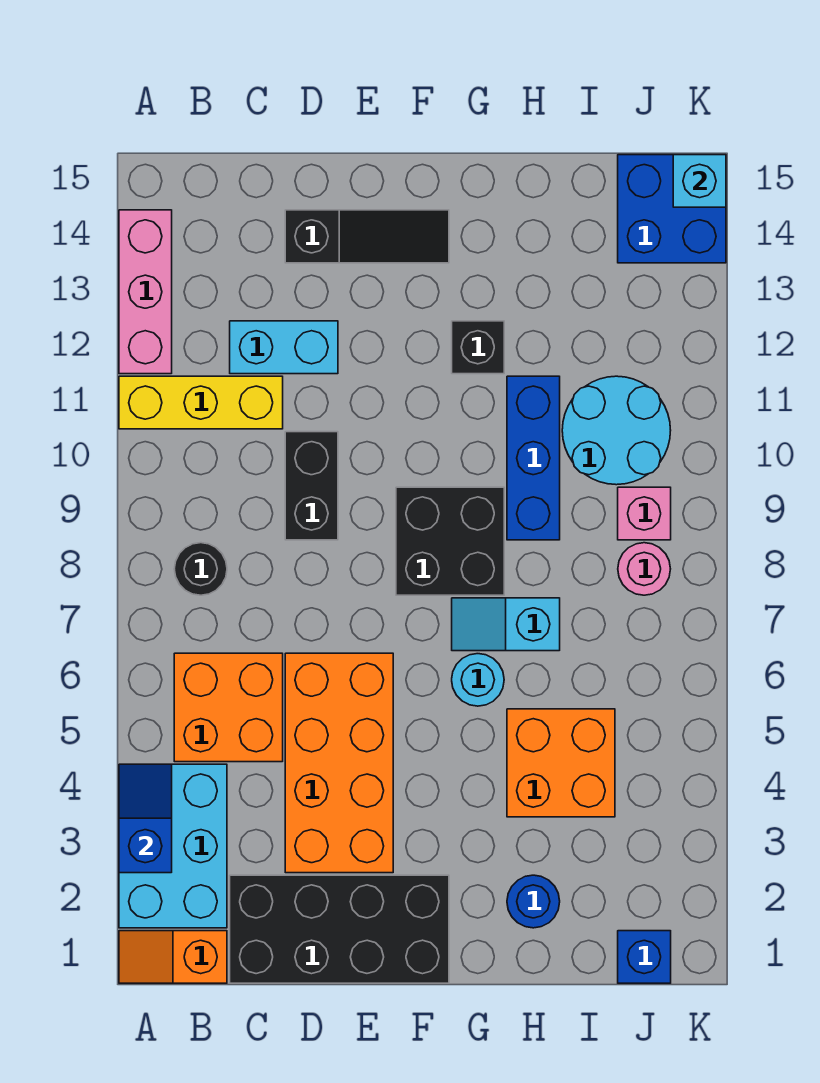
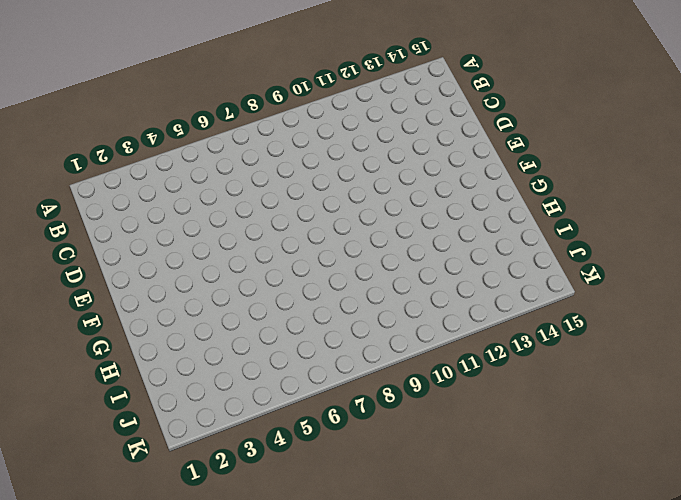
none -> orange 1x2 slope [119,931,227,983]
none -> cyan 2x3 brick [119,764,227,928]
none -> yellow 1x3 brick [119,376,283,429]

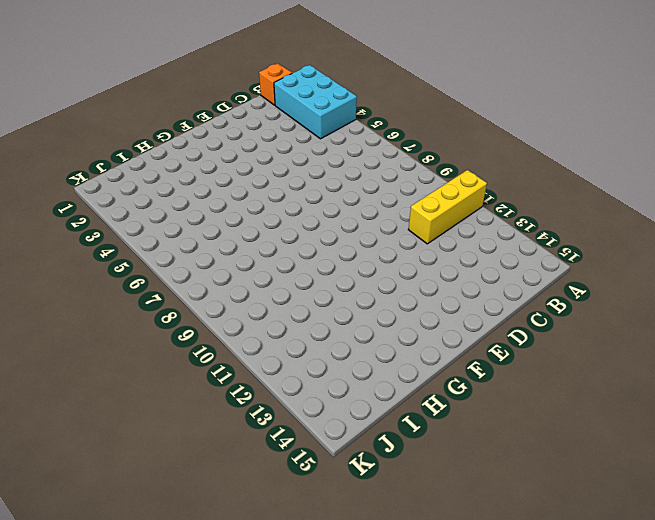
none -> pink 1x3 brick [119,210,172,374]
none -> orange 2x2 brick [174,653,283,762]
none -> black 1x1 round brick [174,543,227,595]

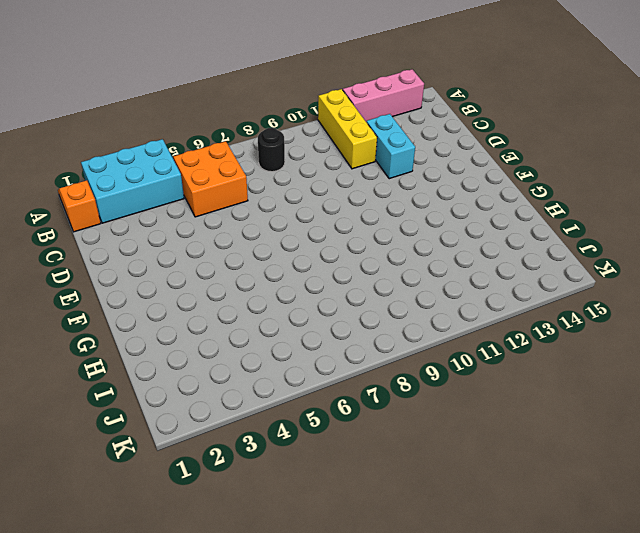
none -> black 2x4 brick [230,875,449,983]
none -> orange 2x4 brick [285,653,393,873]
none -> black 1x2 brick [285,432,338,540]

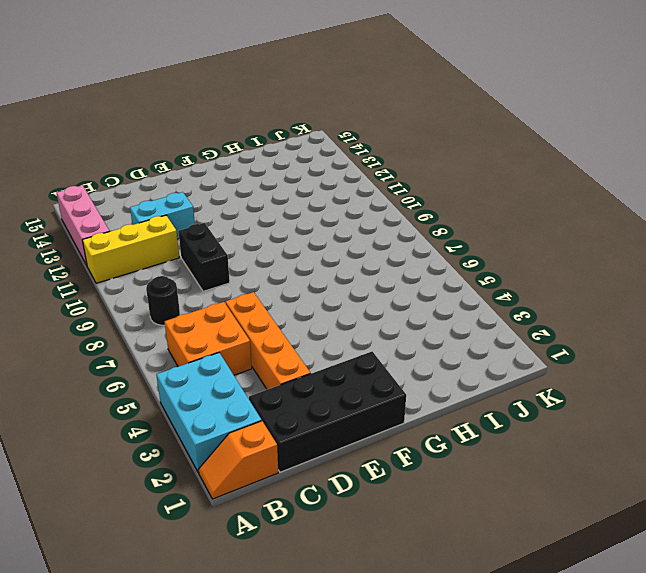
orange 1x4 brick [226,292,311,389] -> orange 2x4 brick [285,653,393,873]
none -> black 1x3 slope [285,210,449,263]
none -> black 2x2 brick [396,487,504,595]
none -> cyan 1x1 round brick [452,654,504,706]

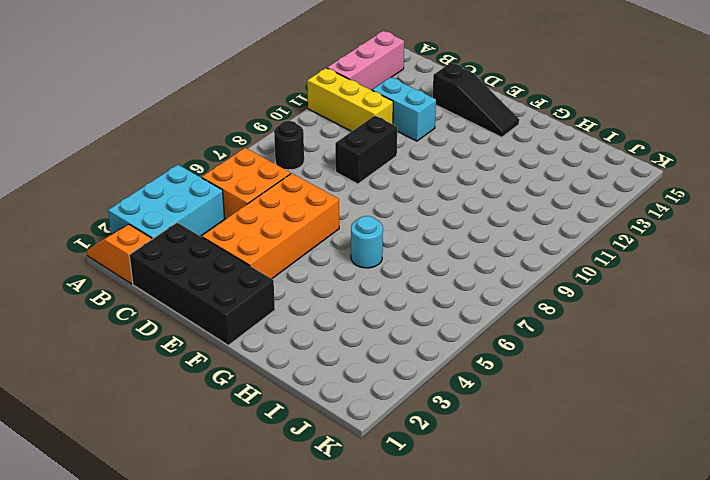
none -> black 2x2 brick [396,487,504,595]
none -> cyan 1x2 slope [452,598,560,651]
none -> black 1x1 brick [452,321,504,374]

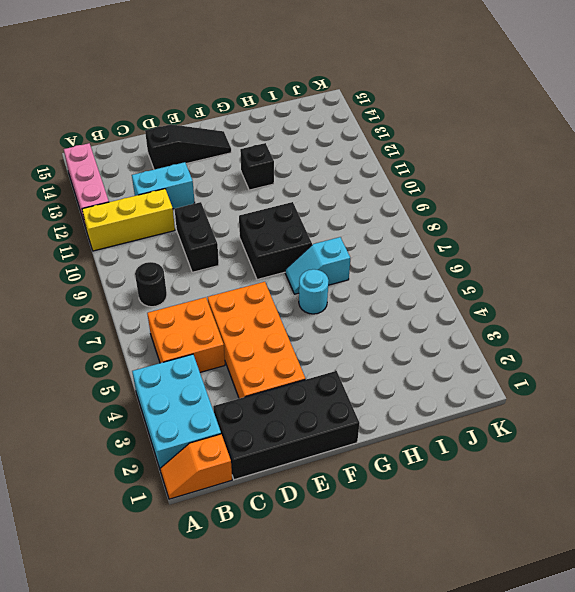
none -> blue 1x1 round brick [507,875,560,928]
none -> orange 2x2 brick [507,709,615,817]
none -> blue 1x3 brick [507,376,560,540]

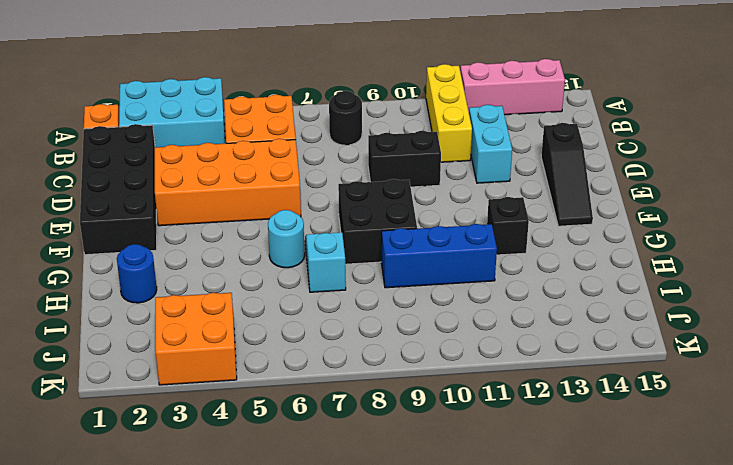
orange 2x2 brick [155,293,237,385] -> orange 2x2 brick moved to [507,709,615,817]
none -> cyan 2x2 round brick [562,376,671,485]
none -> blue 1x1 brick [618,931,671,983]
none -> pink 1x1 round brick [618,543,670,595]

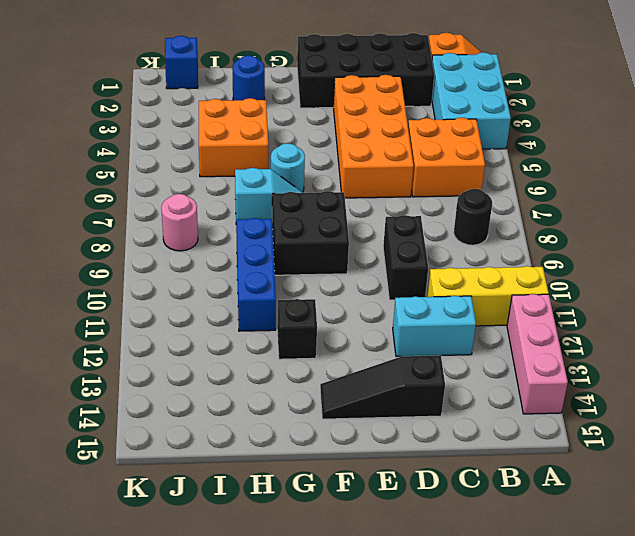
none -> cyan 2x2 round brick [562,376,671,485]
none -> pink 1x1 brick [618,487,671,540]
none -> blue 2x2 brick [618,155,726,263]

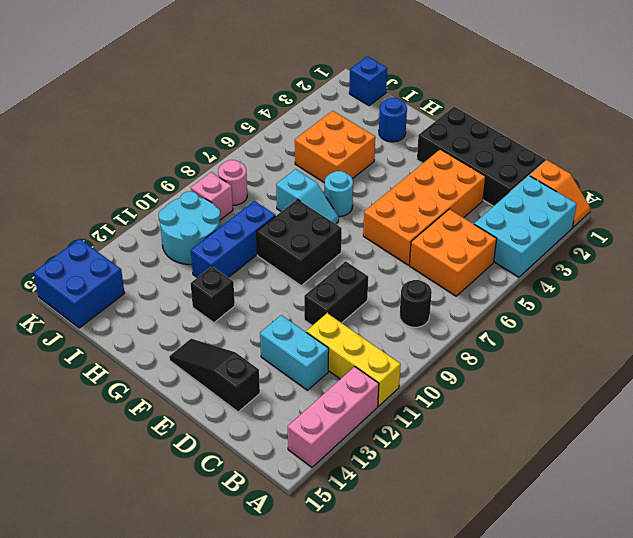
none -> blue 1x2 slope [119,764,172,873]
none -> cyan 1x1 brick [673,155,726,207]

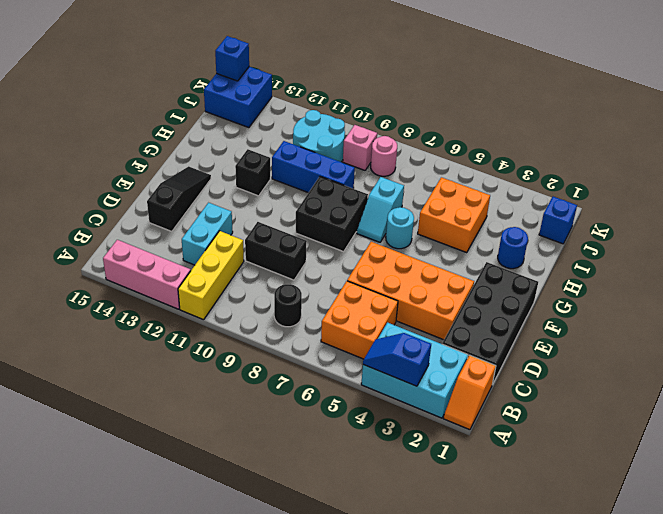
blue 1x1 brick [215,36,249,81] -> cyan 1x1 brick [673,155,726,207]

